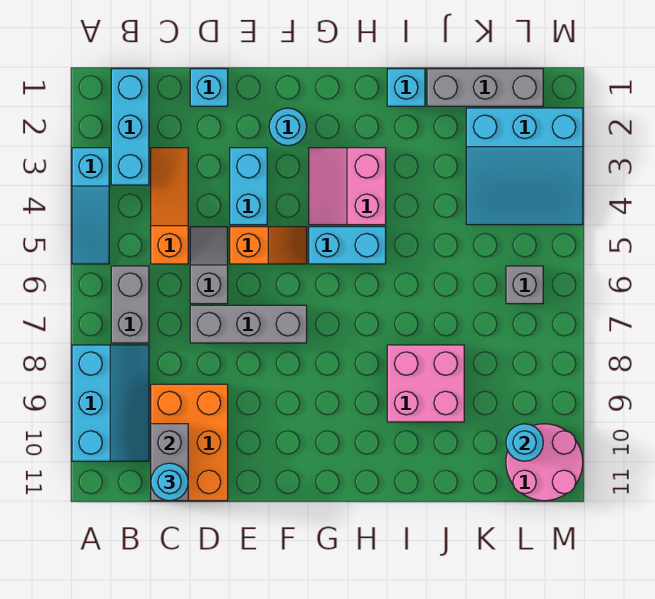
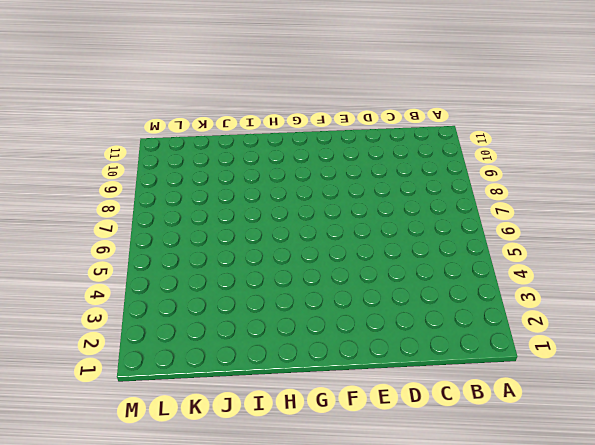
none -> cyan 1x3 slope [72,148,109,264]
none -> cyan 2x3 slope [72,345,149,461]
none -> cyan 1x3 brick [111,69,149,185]

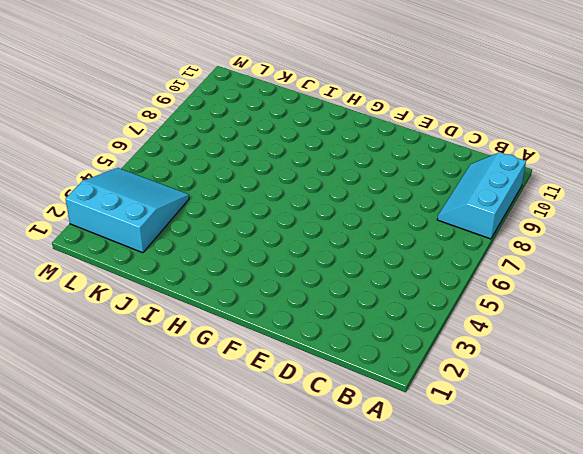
none -> cyan 1x3 slope [72,148,109,264]
none -> cyan 1x3 brick [111,69,149,185]
none -> grey 1x2 brick [111,266,149,343]

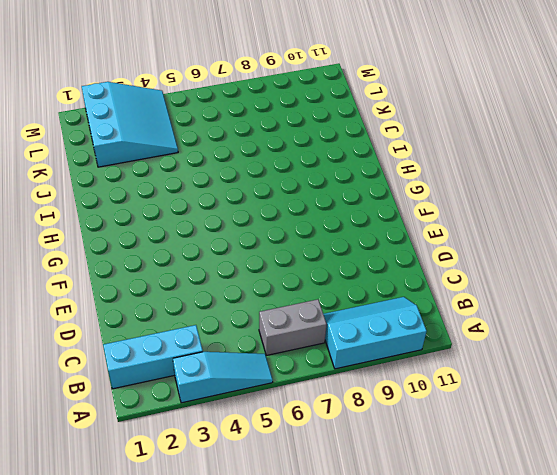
none -> orange 1x3 slope [151,148,188,264]
none -> orange 2x3 brick [151,384,228,501]
none -> cyan 1x1 brick [190,69,228,106]

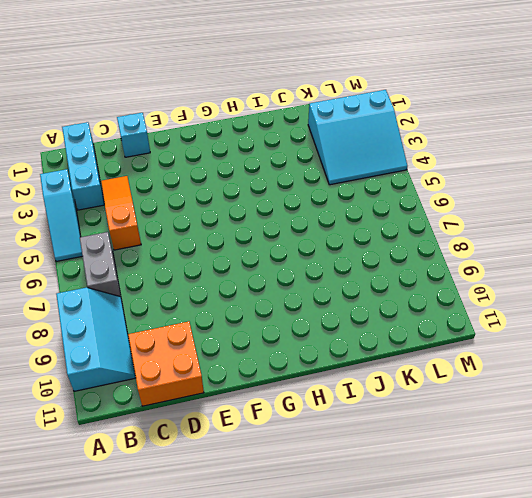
orange 2x2 brick [128,322,204,406] -> orange 2x3 brick [151,384,228,501]
none -> grey 1x2 slope [190,227,228,304]
none -> grey 1x3 brick [190,305,307,343]
none -> cyan 1x2 brick [230,148,267,225]

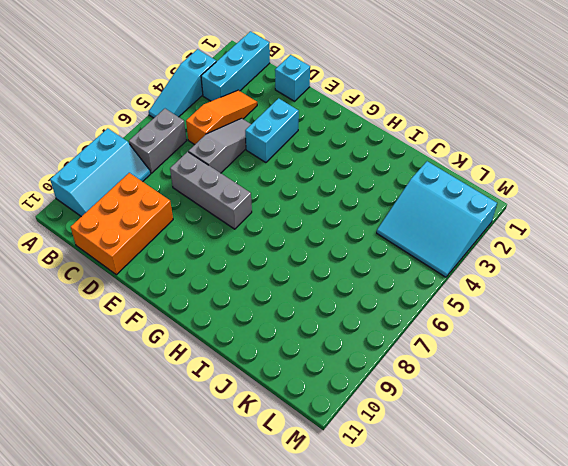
grey 1x3 slope [189,118,251,173] -> grey 1x2 slope [190,227,228,304]
none -> orange 1x2 slope [230,227,307,264]
none -> cyan 1x1 round brick [269,108,307,146]
none -> pink 2x2 slope [309,148,386,225]

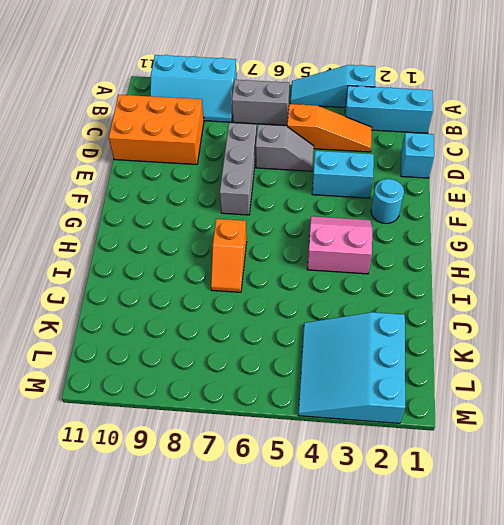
orange 1x2 slope [211,219,247,292] -> orange 1x2 slope moved to [230,227,307,264]
none -> cyan 1x2 brick [309,227,386,264]
none -> cyan 1x1 brick [387,69,425,106]
none -> pink 2x2 brick [387,345,464,422]

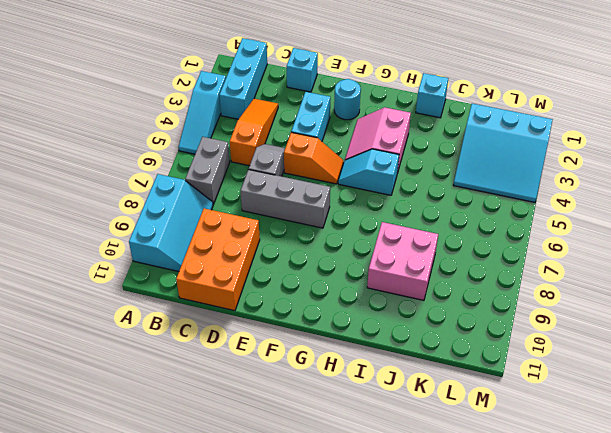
cyan 1x2 slope [338,149,399,195] -> cyan 1x2 brick [309,227,386,264]
none -> grey 1x3 brick [427,69,543,106]
none -> grey 1x1 brick [506,266,543,304]
none -> pink 2x2 round brick [506,424,583,501]

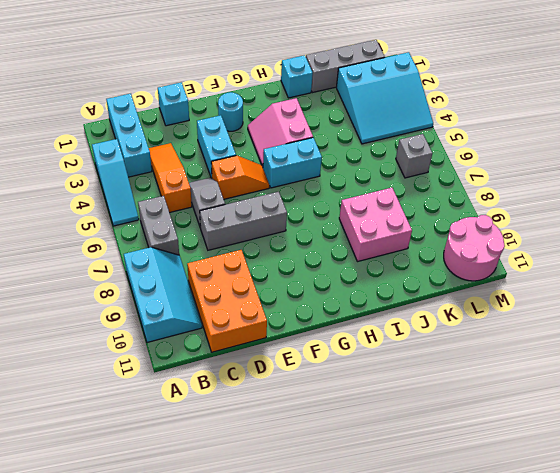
none -> grey 1x2 brick [151,424,188,501]
none -> cyan 1x1 round brick [506,424,543,461]
none -> cyan 1x1 round brick [151,463,188,501]

